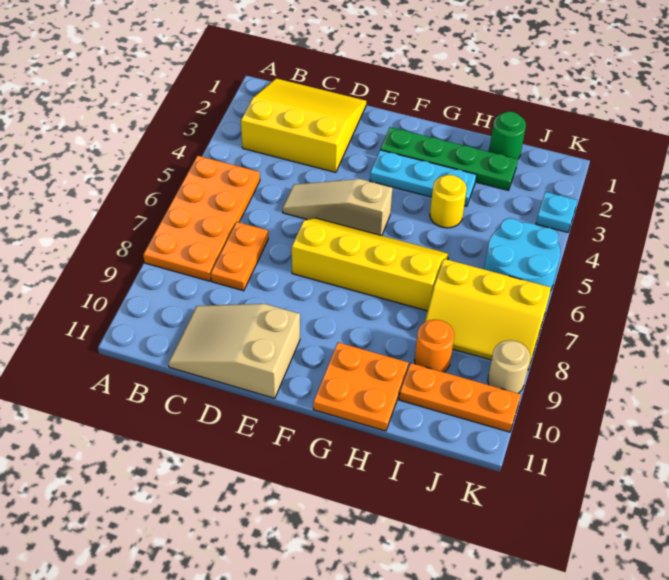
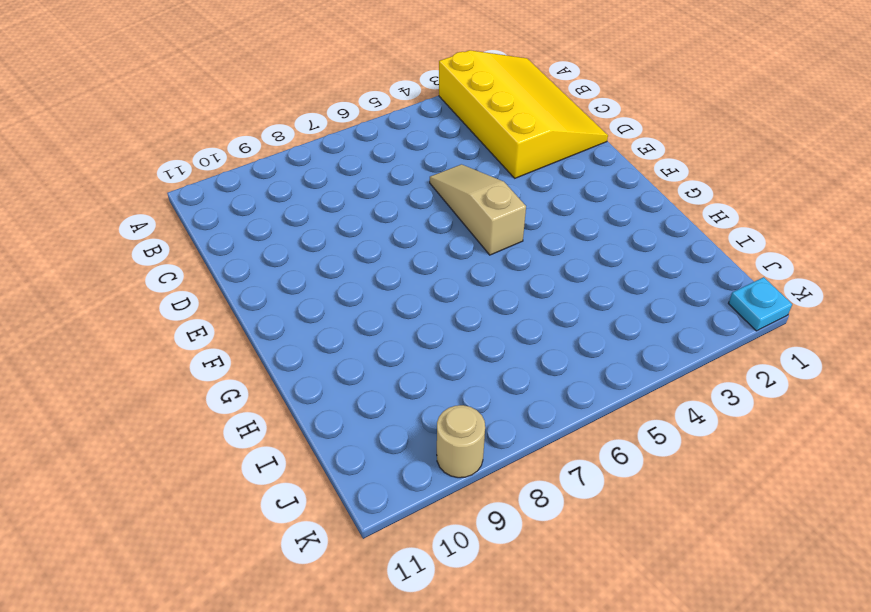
yellow 3x4 slope [439,50,608,178] -> yellow 3x3 slope [241,78,366,172]
cyan 1x1 plate [728,277,792,331] -> cyan 1x1 plate moved to [536,192,577,232]
none -> orange 2x4 plate [143,156,260,281]
none -> orange 1x2 plate [211,222,268,291]
none -> tan 2x3 slope [168,304,300,398]

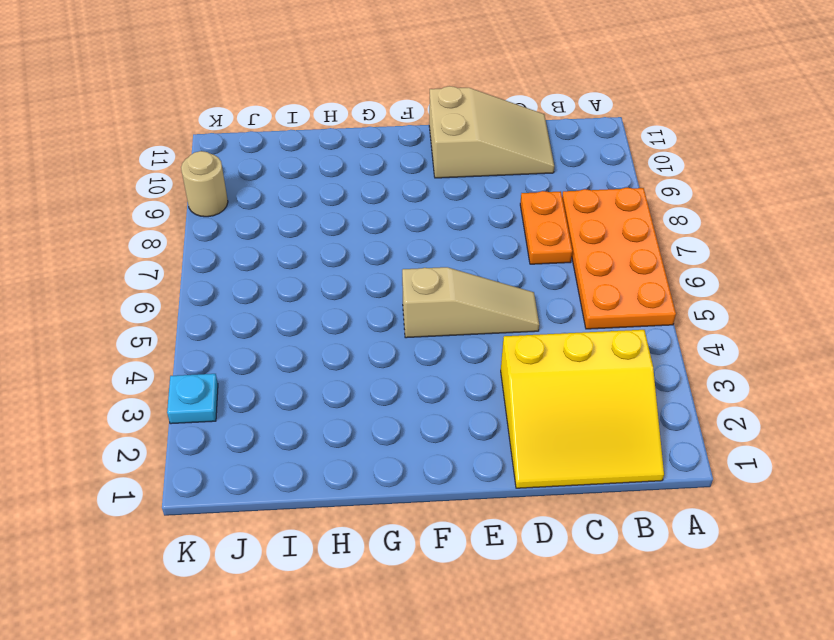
none -> yellow 2x4 slope [292,218,449,311]
none -> green 1x4 plate [380,127,518,190]
none -> cyan 1x3 plate [370,150,476,206]

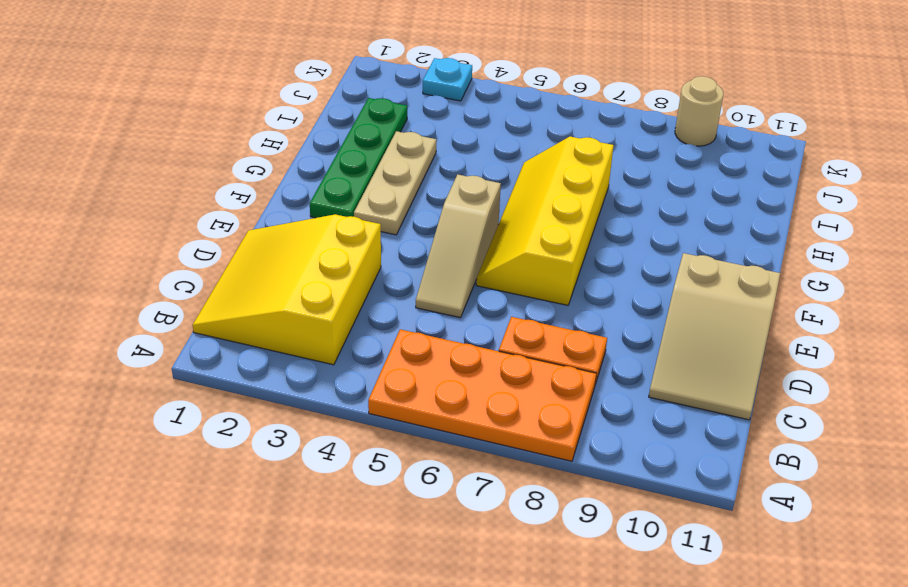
tan 1x3 plate [354,131,436,235] -> cyan 1x3 plate [370,150,476,206]
none -> orange 2x2 plate [313,342,409,431]
none -> yellow 1x1 round brick [430,175,467,228]
none -> green 1x1 round brick [489,112,526,159]

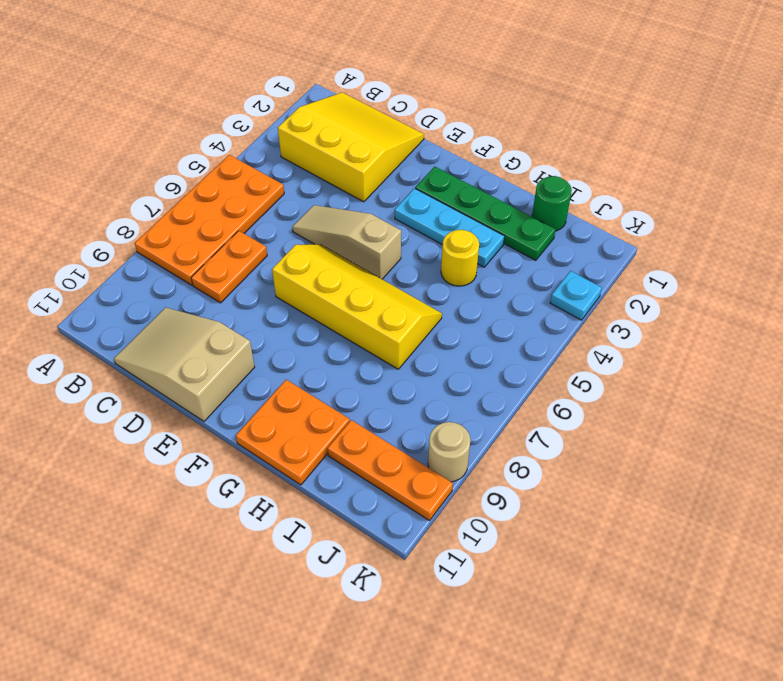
none -> yellow 2x3 slope [425,259,551,370]
none -> orange 1x1 round brick [414,320,454,372]
none -> cyan 2x2 round brick [484,218,560,289]

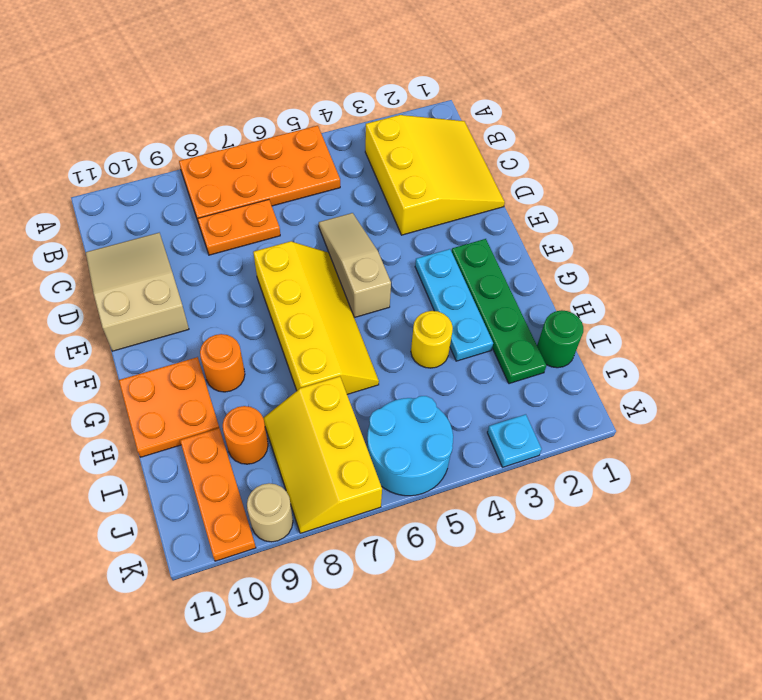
orange 1x1 round brick [200,334,245,392] -> none

